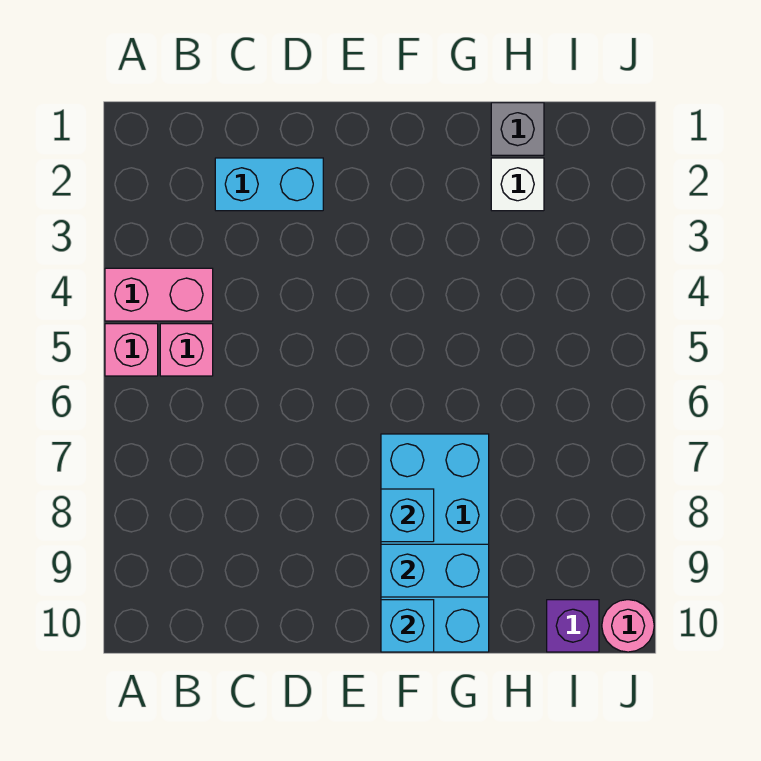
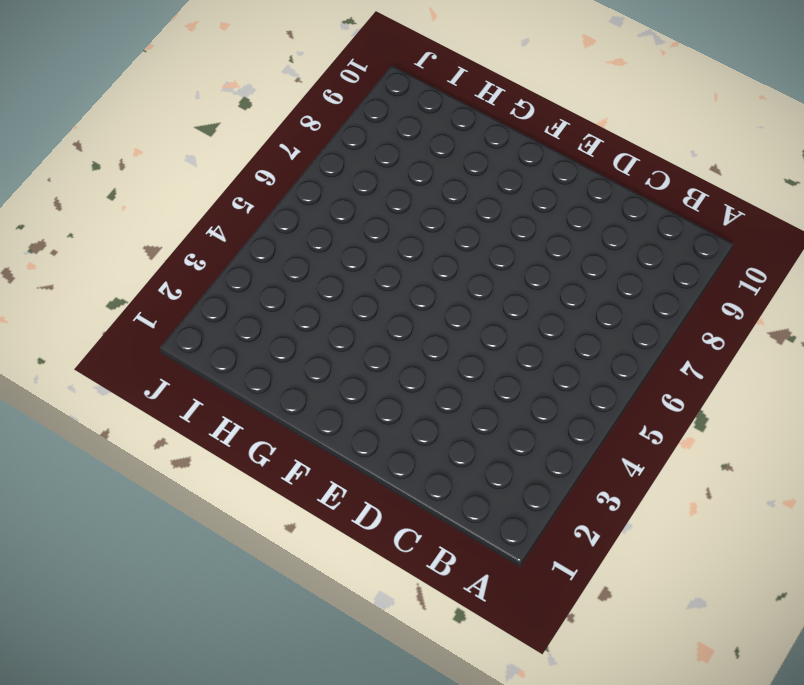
none -> pink 1x2 brick [105,268,213,321]
none -> pink 1x1 brick [105,324,158,376]
none -> pink 1x1 brick [160,324,213,376]

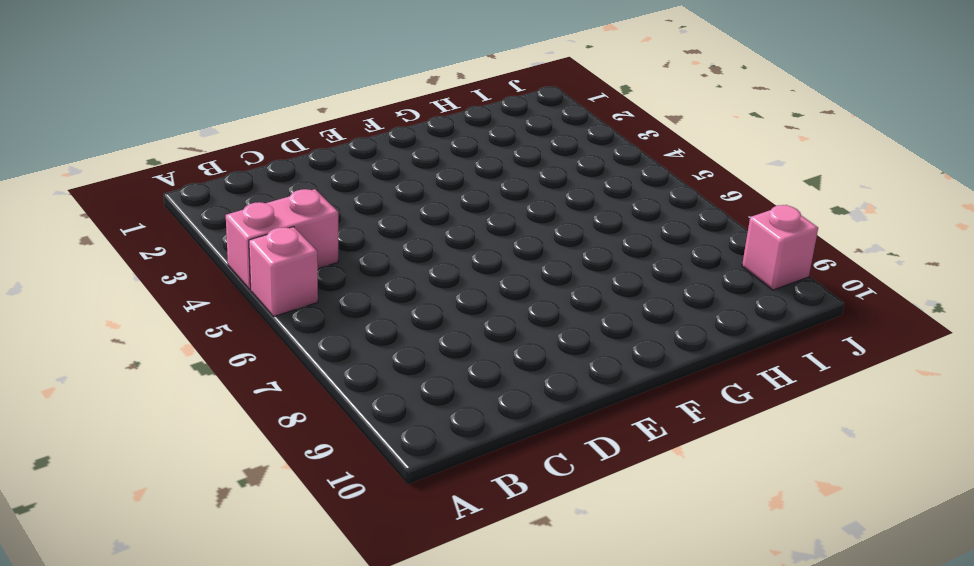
pink 1x1 brick [742,205,818,290] -> pink 1x1 brick moved to [160,324,213,376]
none -> cyan 1x2 brick [215,158,323,211]
none -> cyan 2x4 brick [381,434,489,652]
none -> grey 1x1 brick [491,103,544,155]

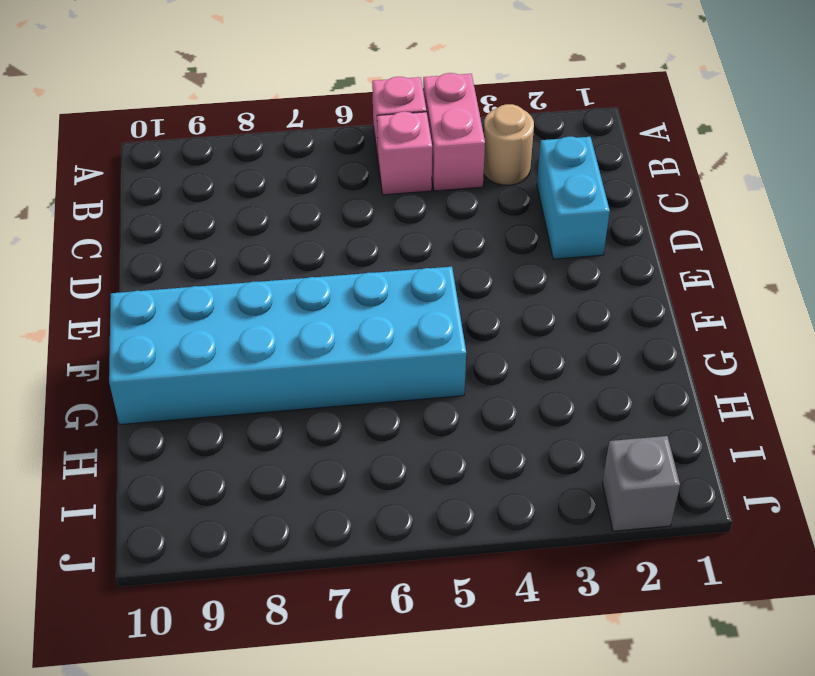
tan 1x1 round brick [484,104,534,185] -> none
cyan 2x6 brick [109,267,466,425] -> cyan 2x4 brick [381,434,489,652]
grey 1x1 brick [602,436,680,531] -> grey 1x1 brick moved to [491,103,544,155]
none -> white 1x1 brick [491,158,544,211]
none -> purple 1x1 brick [547,600,599,652]
none -> pink 1x1 round brick [602,600,654,652]

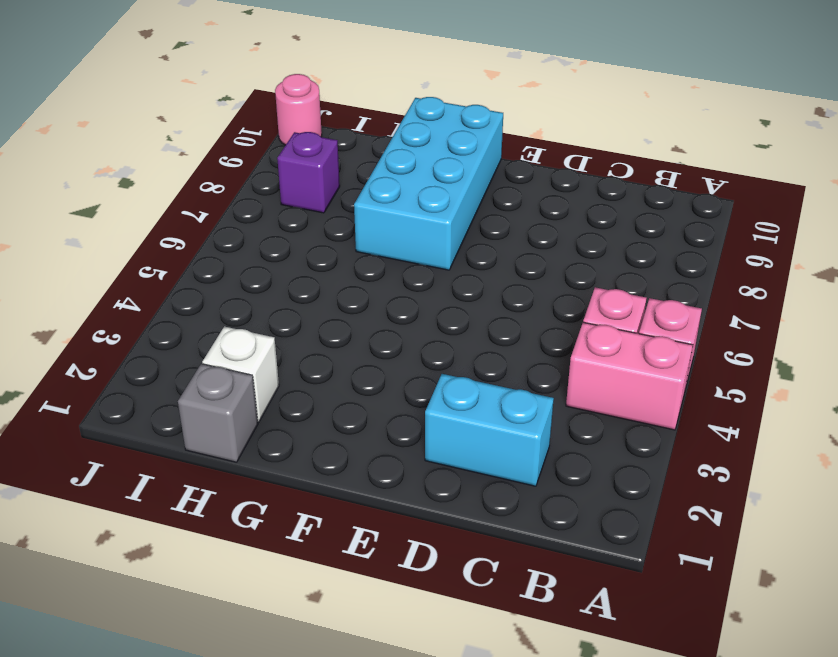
purple 1x1 brick [277,132,340,213] -> purple 1x1 brick moved to [547,600,599,652]
none -> cyan 1x1 brick [381,489,434,542]
none -> cyan 1x2 brick [381,544,489,597]
none -> cyan 1x1 brick [381,600,434,652]

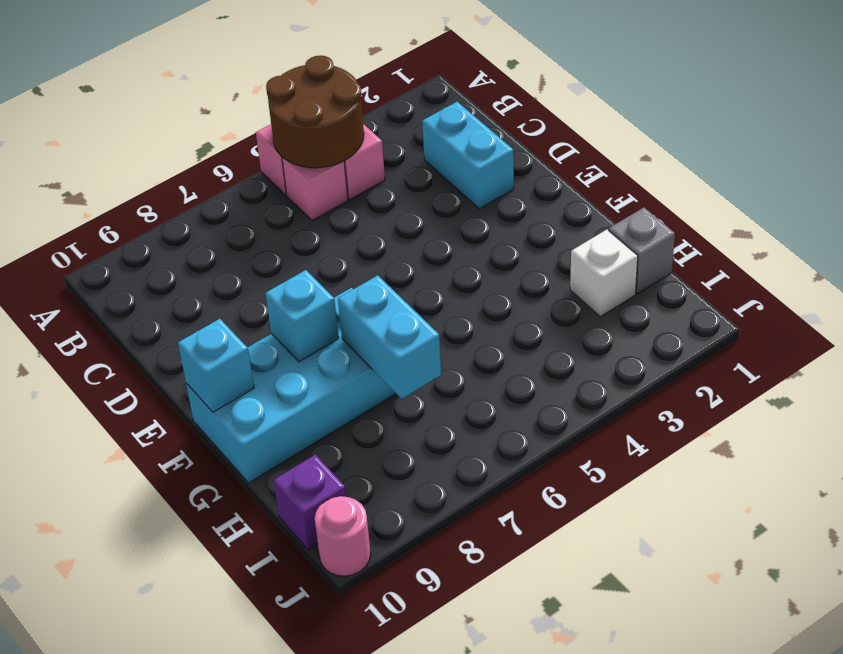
brown 2x2 round brick [266,55,364,168] -> none
cyan 1x2 brick [338,275,441,399] -> cyan 1x2 brick moved to [381,544,489,597]

